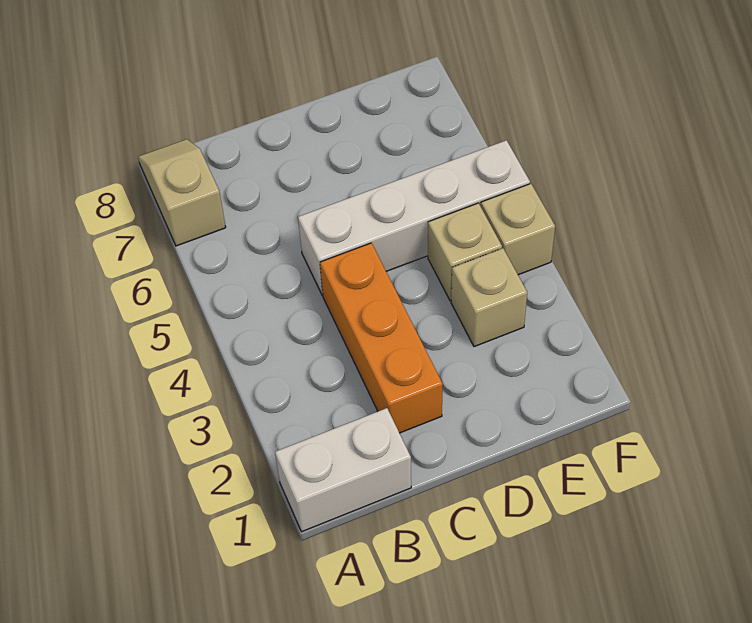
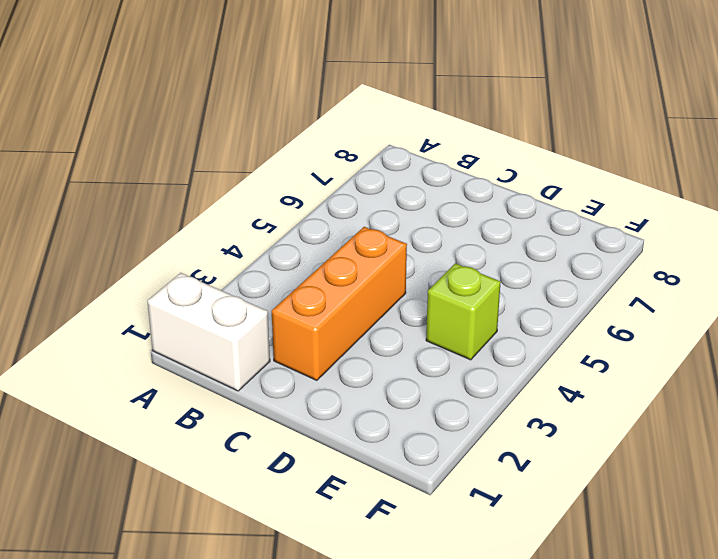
lime 1x1 brick [426,263,501,360] -> tan 1x1 brick [428,203,502,301]
none -> tan 1x2 slope [138,139,226,246]
none -> white 1x4 brick [298,140,530,295]

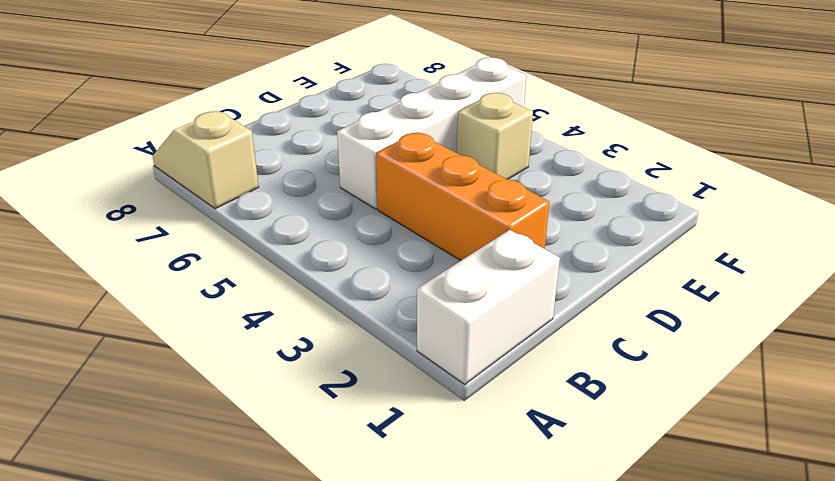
none -> tan 1x1 brick [451,248,527,347]
none -> tan 1x1 brick [481,184,555,275]

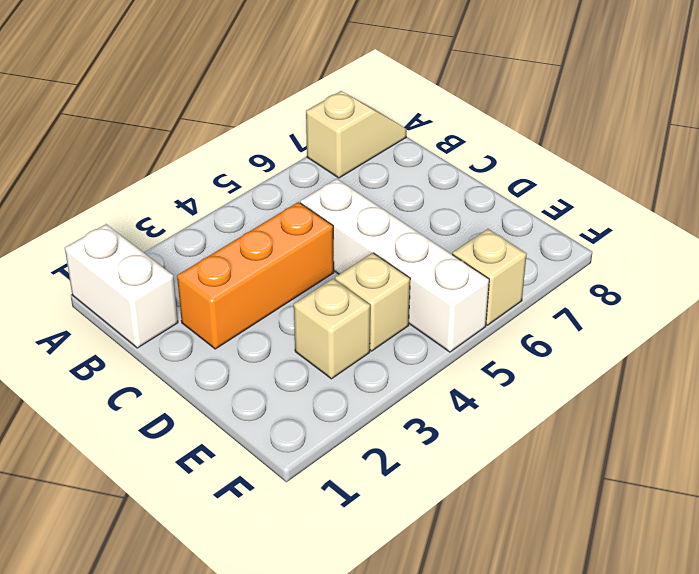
tan 1x1 brick [452,229,527,325] -> tan 1x1 brick moved to [481,184,555,275]

